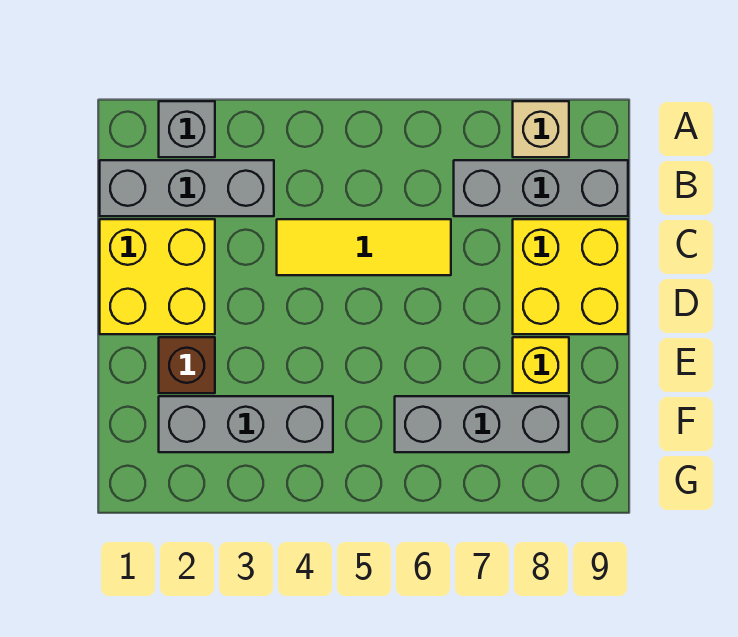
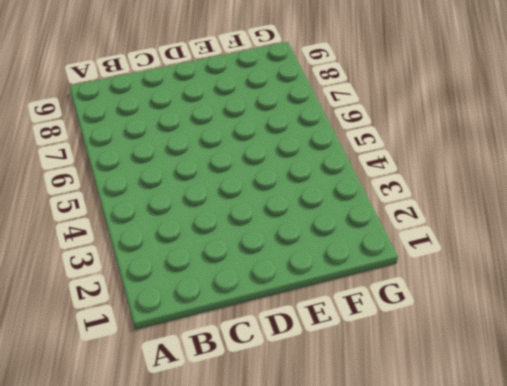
none -> grey 1x1 brick [159,101,215,157]
none -> tan 1x1 brick [513,101,569,157]

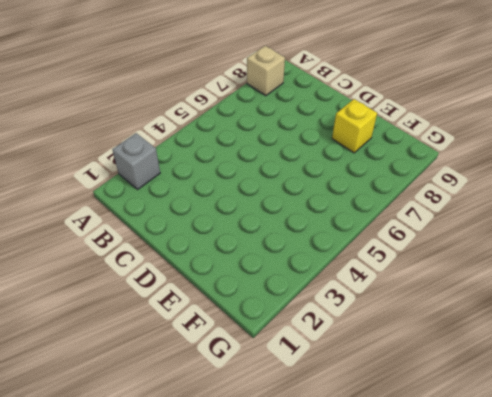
none -> grey 1x3 brick [100,160,274,216]
none -> grey 1x3 brick [454,160,628,216]

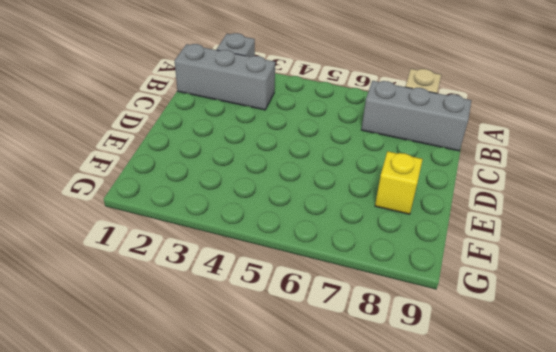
none -> yellow 2x2 brick [100,219,215,334]
none -> yellow 1x3 tile [277,219,451,275]

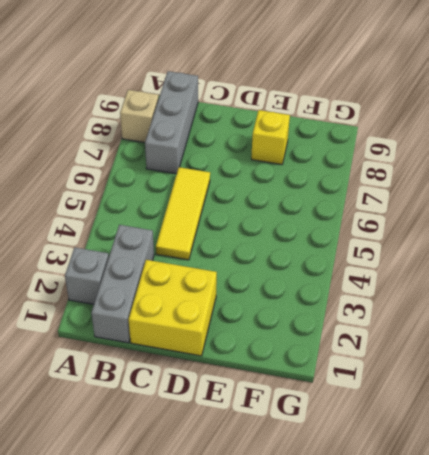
none -> yellow 2x2 brick [513,219,628,334]
none -> brown 1x1 brick [159,337,215,393]

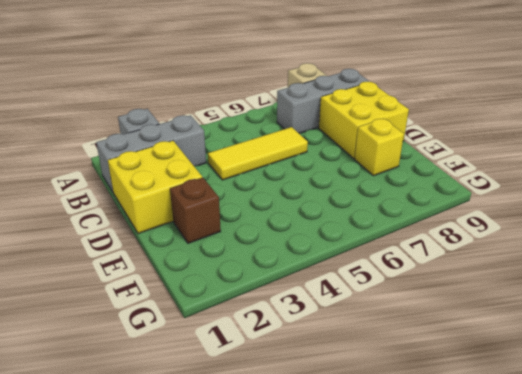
none -> grey 1x3 brick [159,396,333,452]
none -> grey 1x3 brick [395,396,569,452]

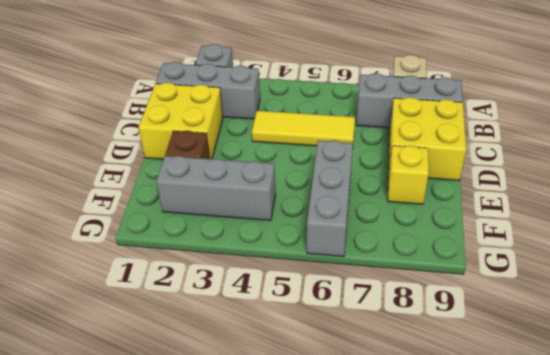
grey 1x3 brick [307,140,353,257] -> grey 1x3 brick turned to [395,396,569,452]

